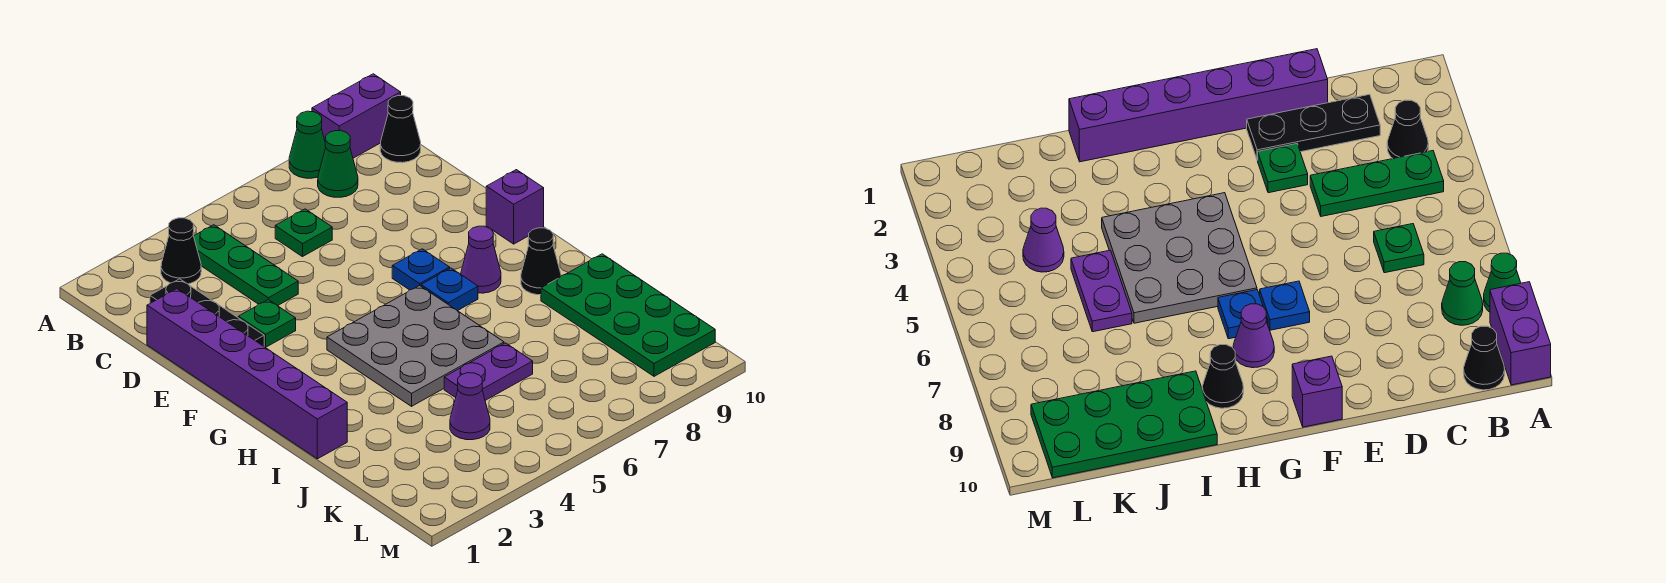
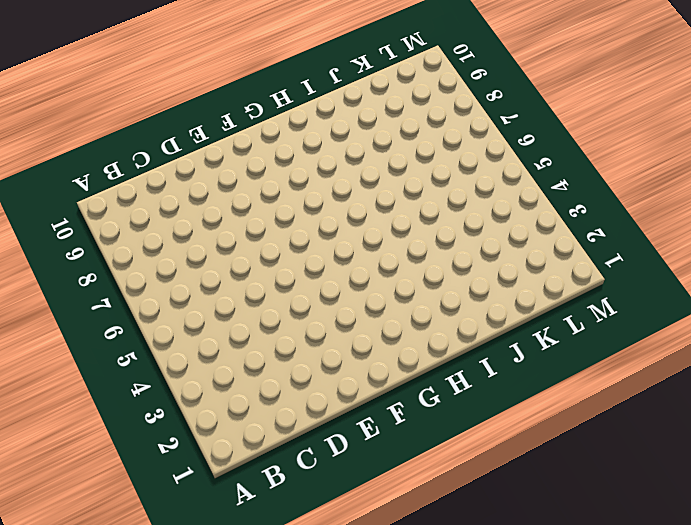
none -> green 1x1 cone [289,111,326,178]
none -> purple 1x2 brick [312,74,401,158]
none -> black 1x1 cone [161,218,201,284]

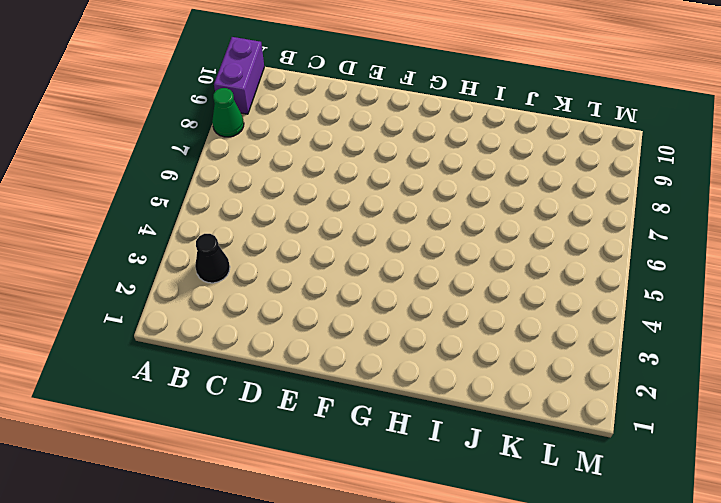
none -> green 1x3 plate [194,225,298,306]
none -> green 1x1 cone [318,131,358,197]
none -> black 1x1 cone [380,96,421,163]

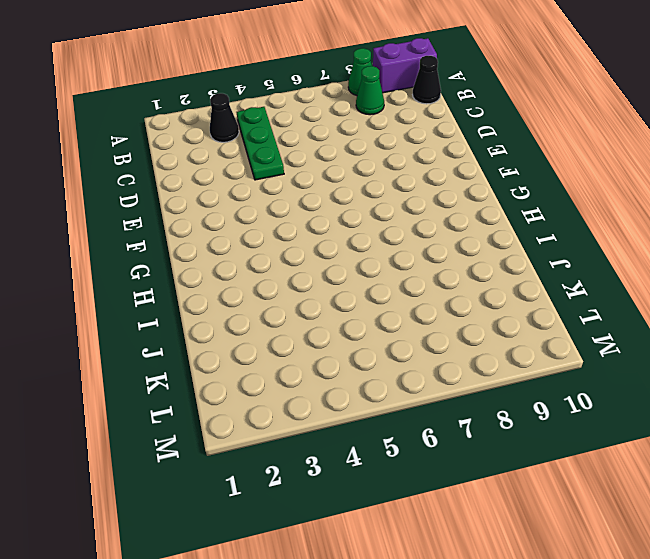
none -> black 1x3 plate [150,279,264,346]
none -> green 1x1 plate [275,209,332,257]
none -> purple 1x6 brick [147,289,347,459]

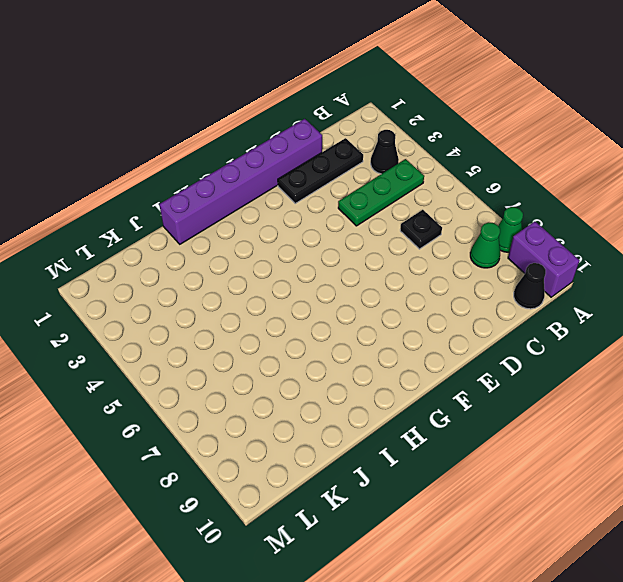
black 1x1 plate [400,210,442,249] -> green 1x1 plate [275,209,332,257]
none -> green 1x1 plate [238,300,296,347]
none -> blue 1x1 plate [392,249,450,290]
none -> purple 1x1 brick [486,170,544,244]

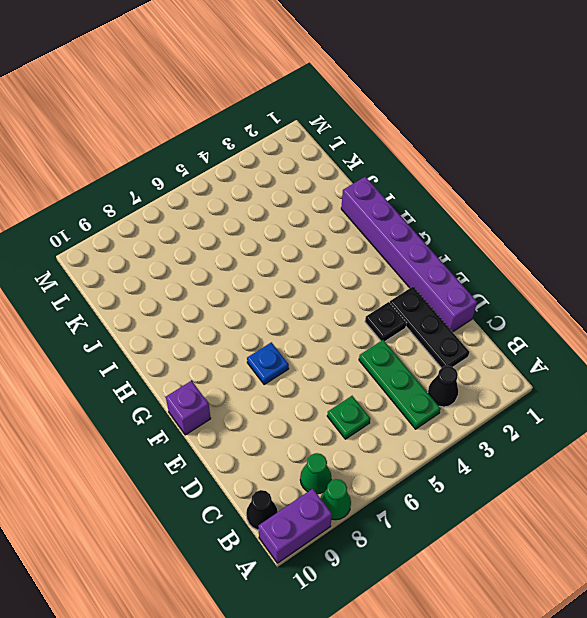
black 1x1 plate [365,302,407,341] -> green 1x1 plate [238,300,296,347]
none -> grey 3x3 plate [327,285,504,406]
none -> blue 1x1 plate [421,268,478,311]
none -> purple 1x1 cone [461,226,501,293]

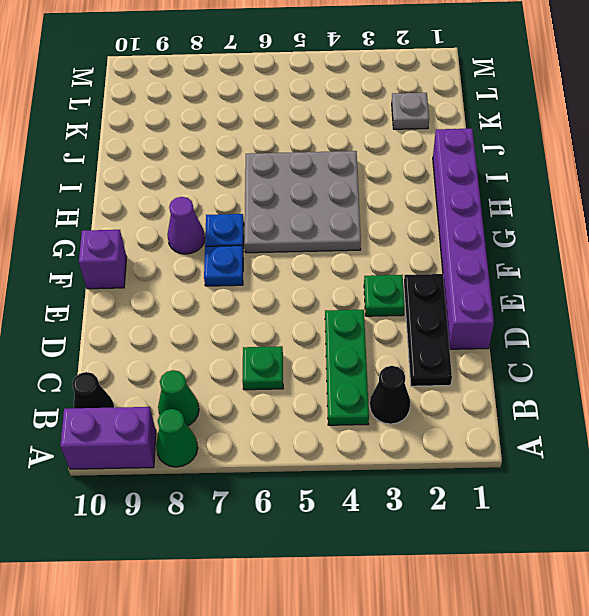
grey 1x1 plate [392,93,429,129] -> none
none -> black 1x1 cone [521,228,561,295]
none -> green 2x4 plate [541,254,715,376]
none -> purple 1x2 plate [444,343,533,400]

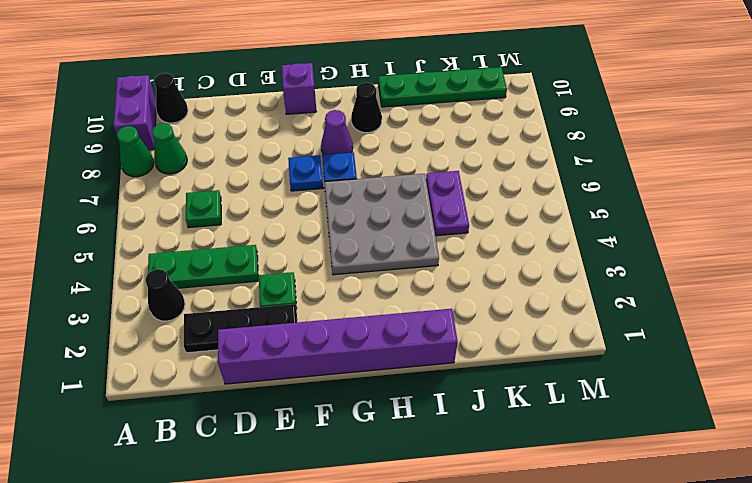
green 1x4 plate [378,67,507,107] -> green 2x4 plate [541,254,715,376]
none -> purple 1x1 cone [450,373,490,440]

